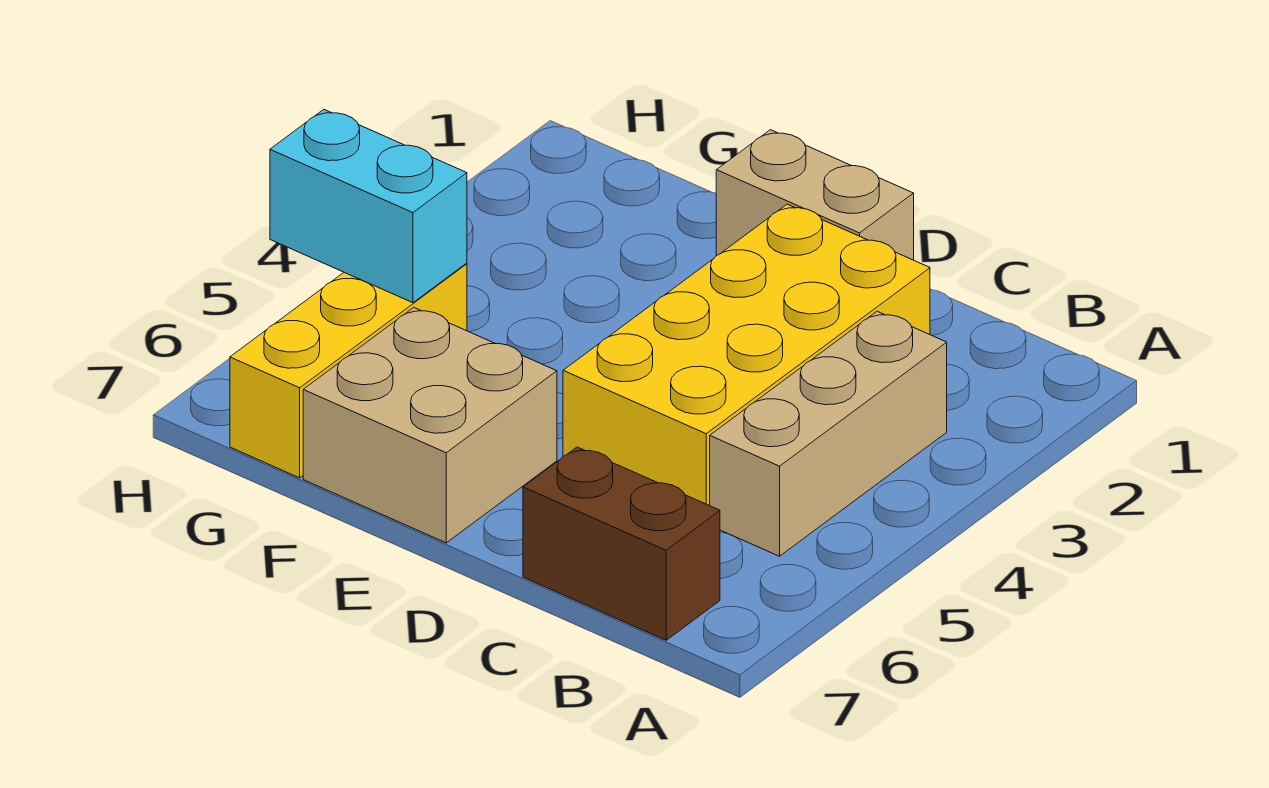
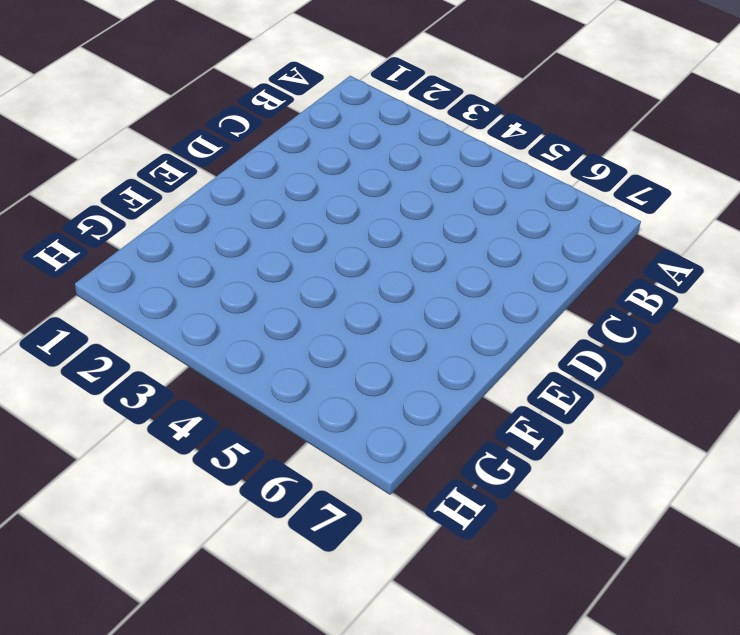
none -> tan 1x3 brick [710,311,947,556]
none -> brown 1x2 brick [523,447,720,640]

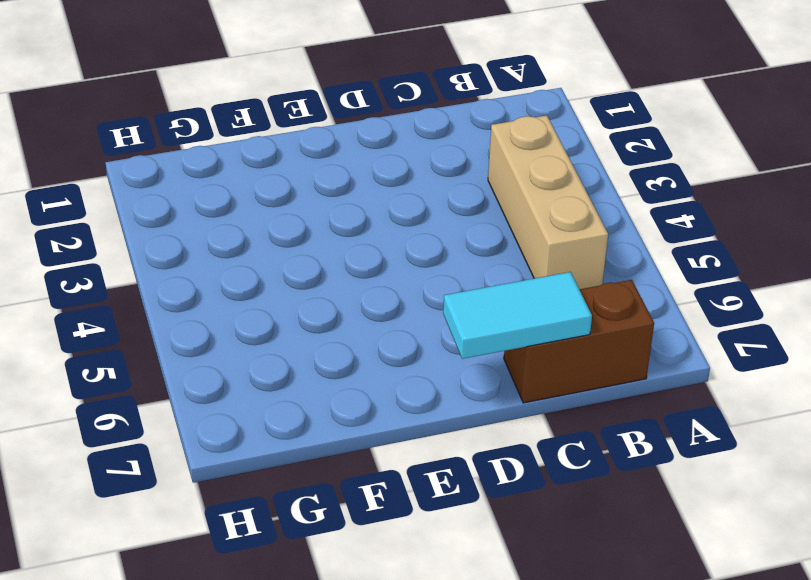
cyan 1x2 tile [443,272,592,359] -> none
none -> yellow 2x4 brick [563,204,930,506]
none -> tan 1x2 brick [716,130,914,260]

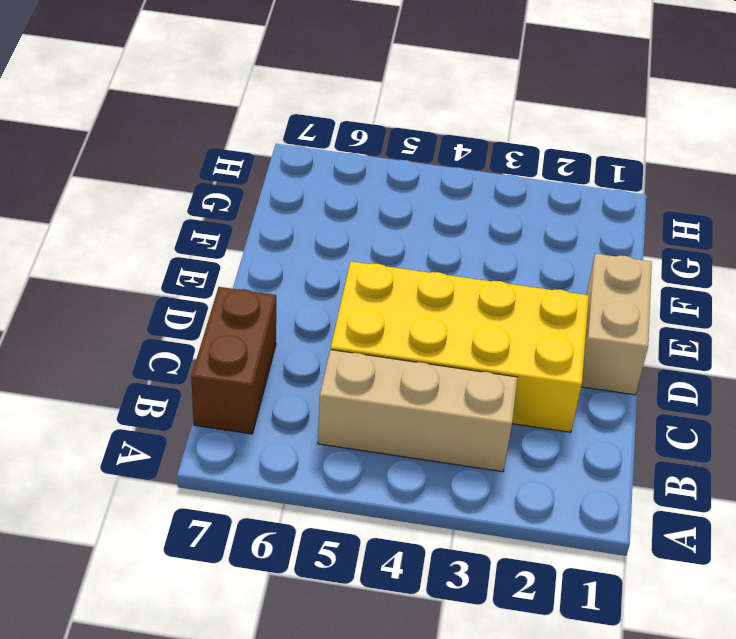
none -> tan 2x2 brick [303,308,557,543]
none -> yellow 1x3 brick [230,263,467,478]

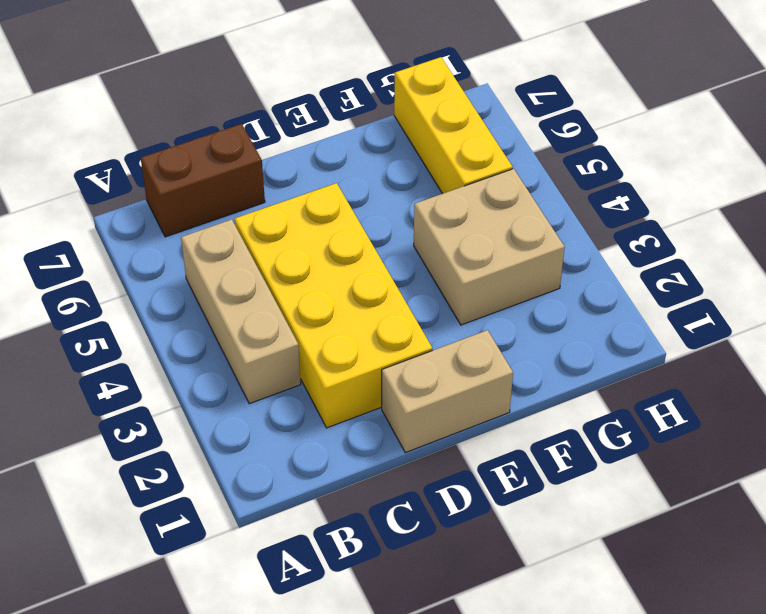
tan 2x2 brick [414,169,565,325] -> tan 2x2 brick moved to [303,308,557,543]
none -> cyan 1x2 brick [270,110,467,303]

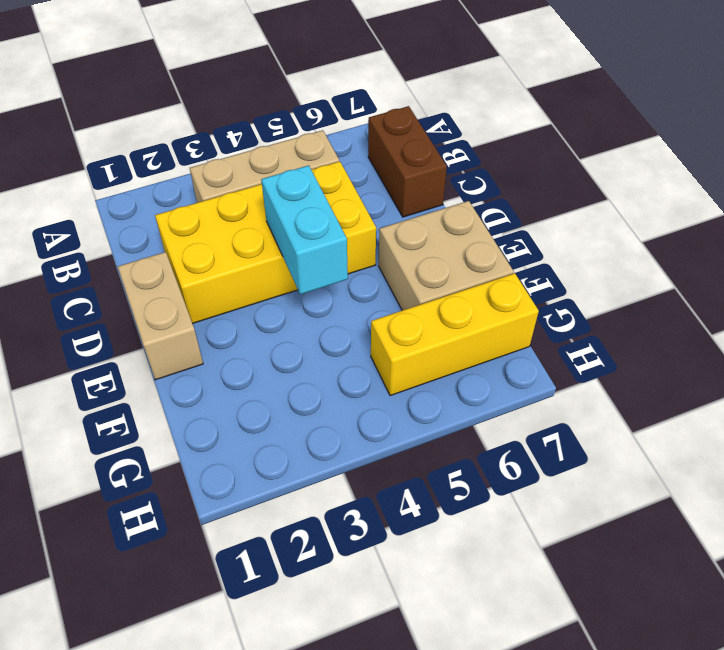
cyan 1x2 brick [261,165,348,294] -> cyan 1x2 brick moved to [270,110,467,303]

